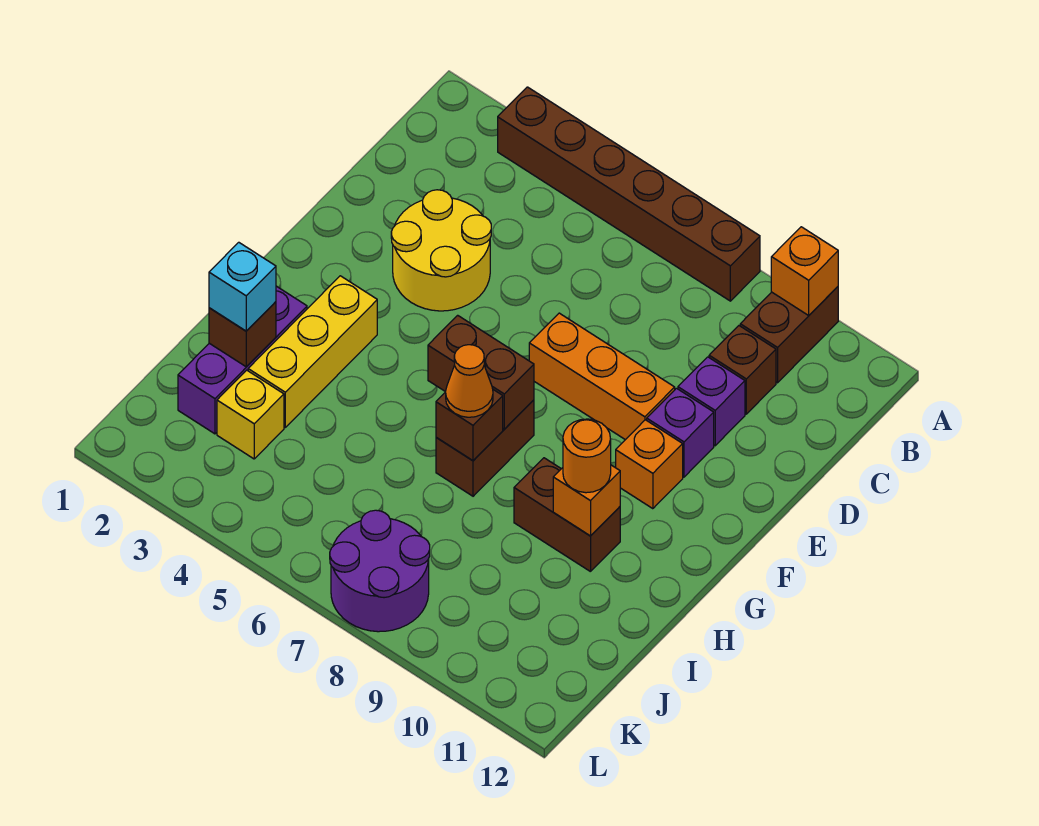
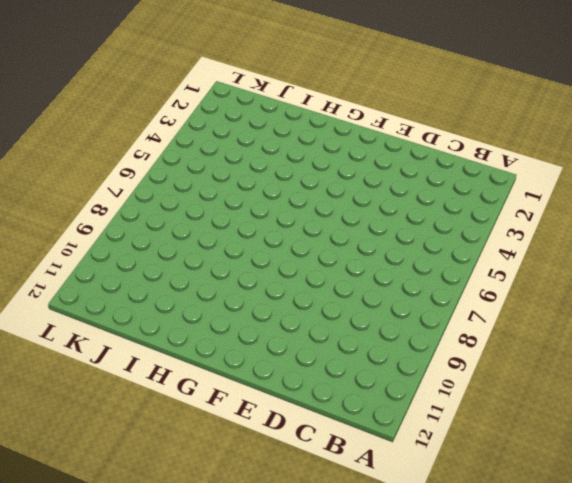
none -> brown 1x6 brick [498,87,760,301]
none -> brown 1x2 brick [740,287,838,383]
none -> brown 1x1 brick [709,326,776,414]

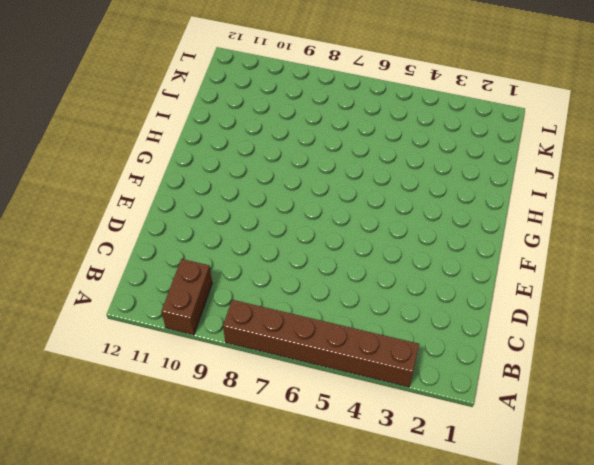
none -> brown 1x1 brick [709,326,776,414]
none -> yellow 2x2 round brick [391,190,491,311]
none -> purple 1x1 brick [678,357,745,446]

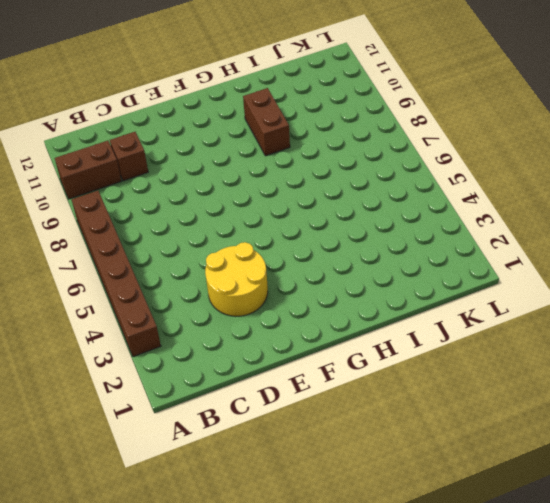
none -> purple 1x1 brick [678,357,745,446]
none -> orange 1x3 brick [529,313,675,440]
none -> purple 1x1 brick [647,388,714,477]

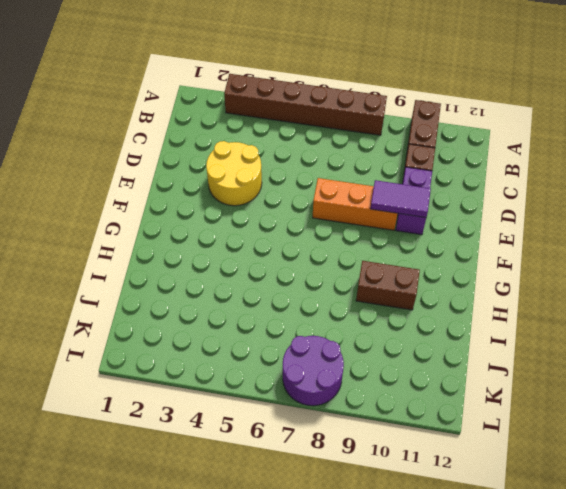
purple 1x2 tile [370,180,431,217] -> none
none -> orange 1x1 brick [616,420,683,509]
none -> yellow 1x3 brick [248,276,377,427]
none -> brown 1x2 brick [436,400,534,496]

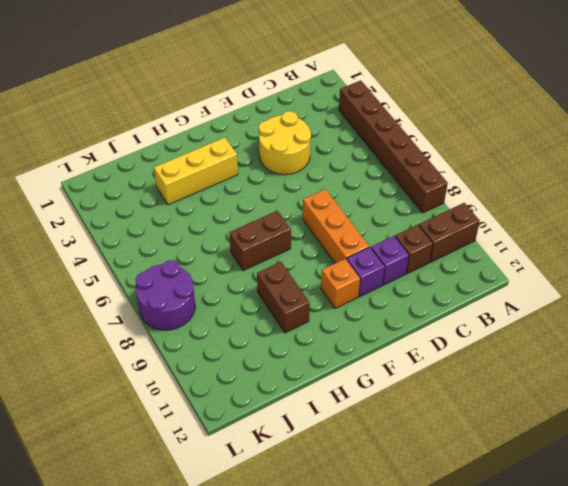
none -> purple 1x3 brick [178,286,307,434]
none -> yellow 1x1 brick [217,370,284,459]
none -> orange 1x1 brick [771,227,838,315]

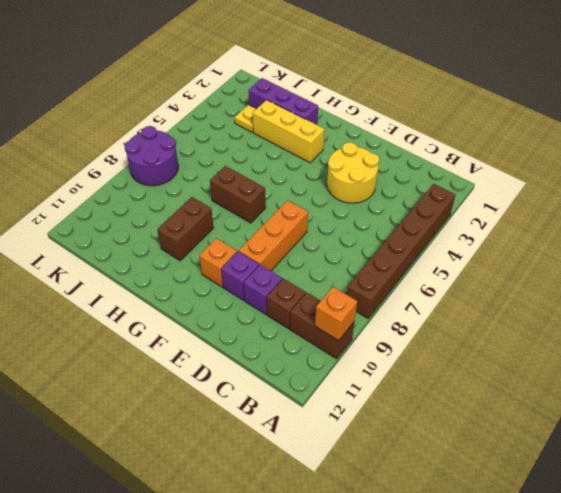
yellow 1x1 plate [235,105,256,132] -> yellow 1x1 brick [217,370,284,459]
none -> brown 1x2 brick [428,315,534,429]
none -> brown 1x1 brick [436,390,503,461]
none -> orange 1x1 brick [553,465,620,536]

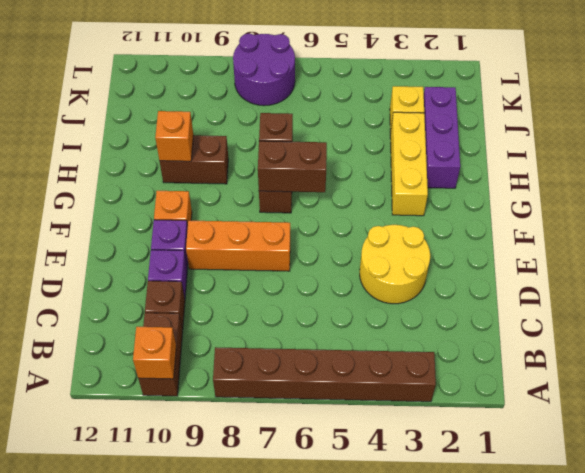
none -> brown 1x1 brick [209,302,276,367]
none -> orange 1x1 cone [446,345,493,417]
none -> orange 1x1 round brick [563,419,611,493]

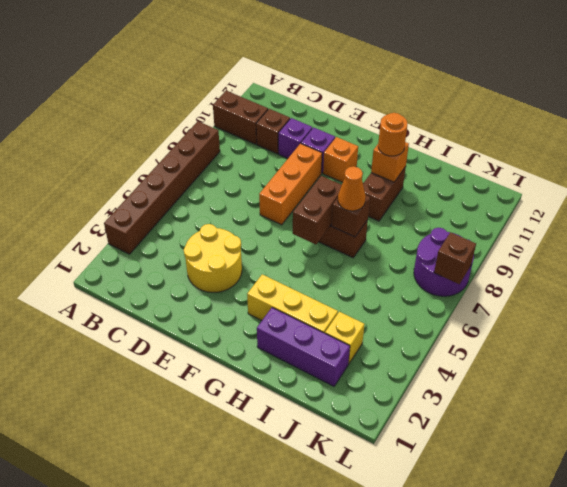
brown 1x1 brick [434,232,476,284] -> brown 1x1 brick moved to [209,302,276,367]
none -> orange 1x1 brick [771,227,838,315]
none -> cyan 1x1 brick [209,242,276,331]

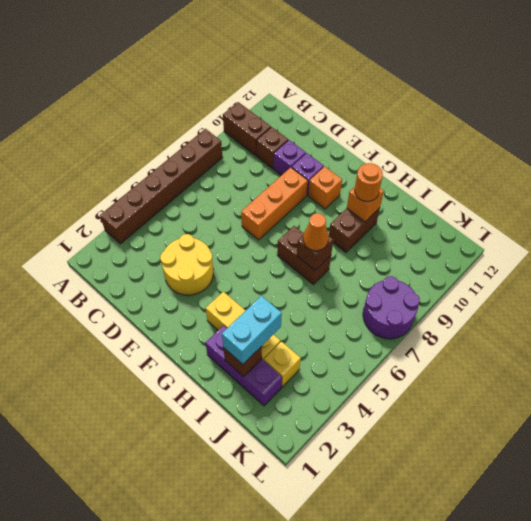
cyan 1x2 brick [222,296,282,364] -> cyan 1x1 brick [209,242,276,331]
none -> orange 1x1 brick [771,227,838,315]
none -> brown 1x2 brick [428,315,534,429]

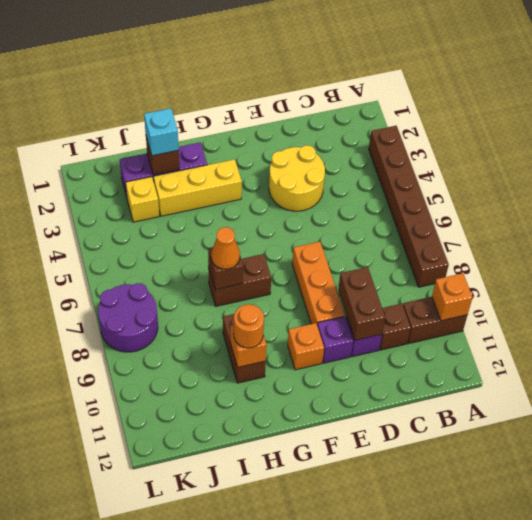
brown 1x2 brick [338,267,385,340] -> brown 1x2 brick moved to [428,315,534,429]

